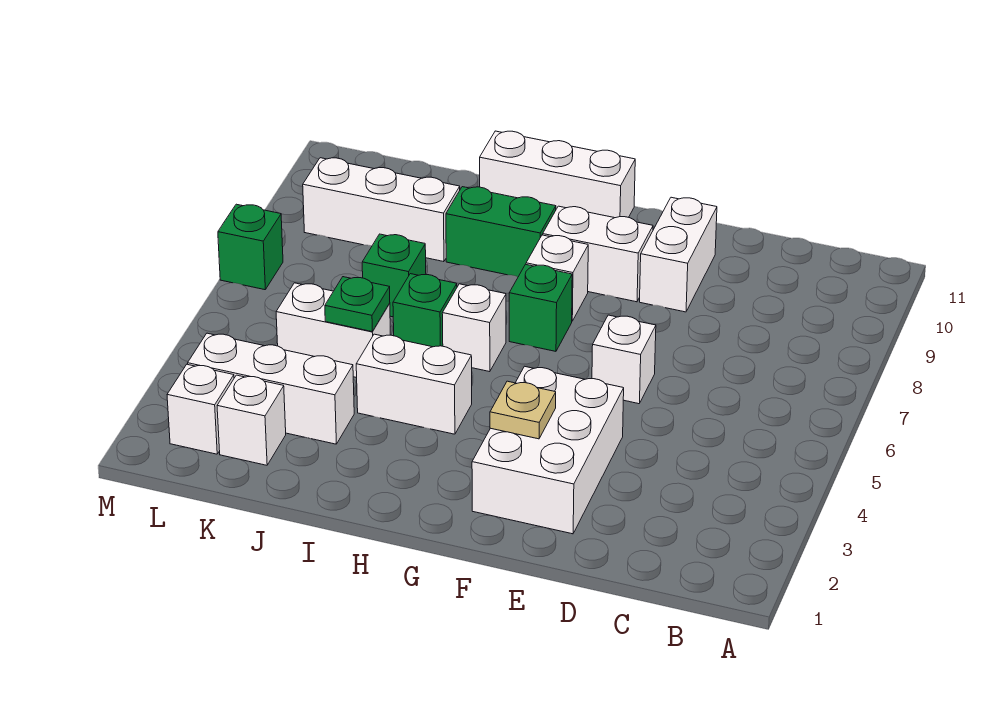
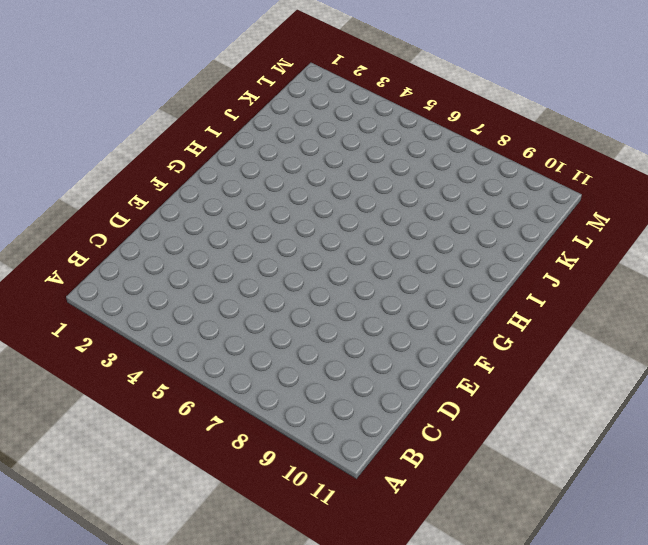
none -> white 2x3 brick [472,366,624,534]
none -> white 1x1 brick [592,315,656,404]
none -> white 1x2 brick [640,197,717,312]

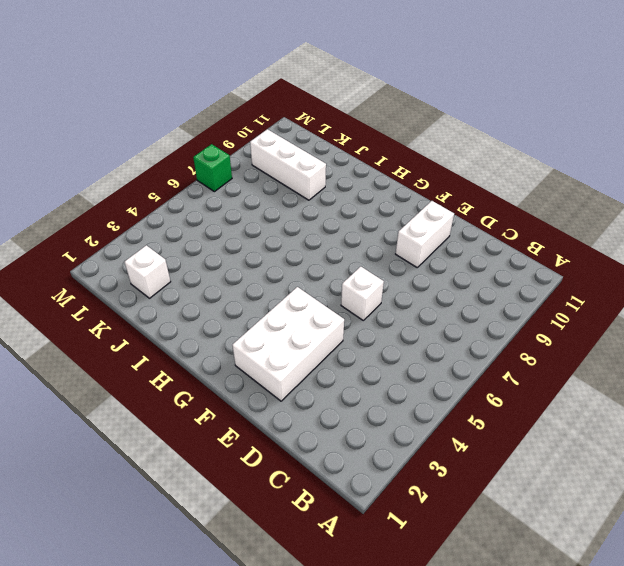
none -> white 1x2 brick [543,206,653,302]
none -> green 1x1 brick [509,264,572,351]
none -> white 1x1 brick [526,235,588,321]

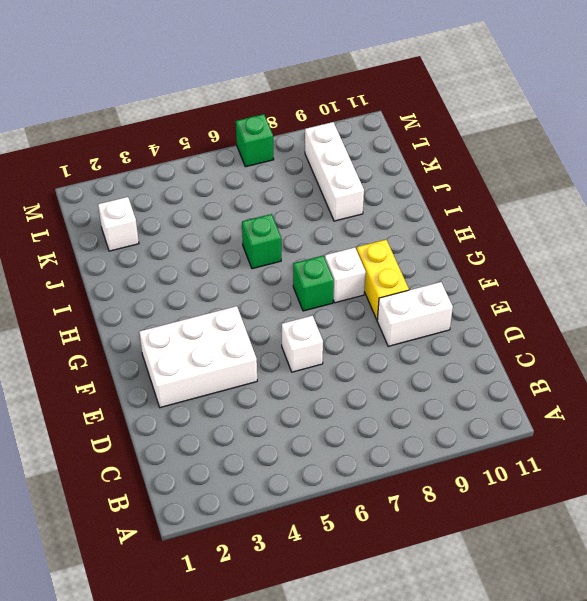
yellow 1x2 brick [357,239,409,320] -> white 1x2 brick [543,206,653,302]
none -> white 1x3 brick [480,131,635,218]
none -> white 1x2 brick [356,334,472,434]
none -> white 1x1 brick [442,284,506,372]

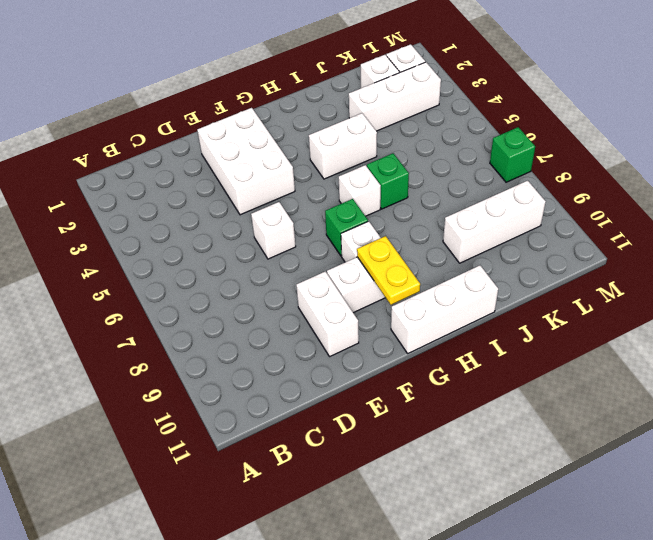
yellow 1x2 plate [357,236,420,305] -> none
none -> green 1x2 brick [446,187,556,277]
none -> white 1x2 brick [276,283,390,378]
none -> green 1x1 brick [362,234,426,317]

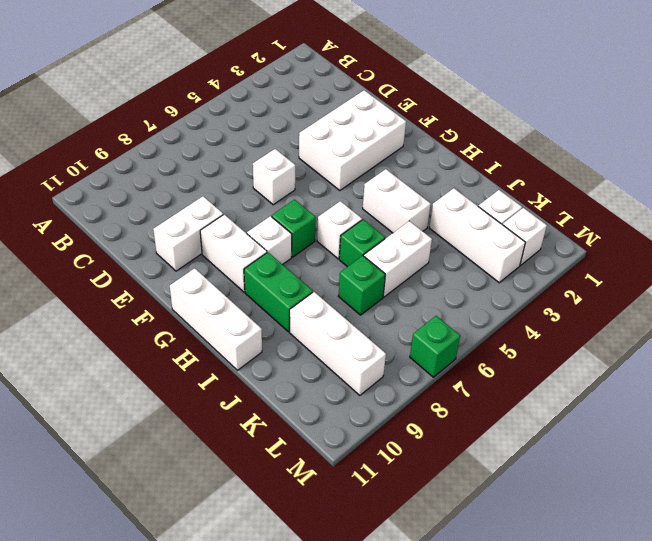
white 1x2 brick [364,221,432,297] -> white 1x2 brick turned to [276,283,390,378]
none -> tan 1x1 plate [490,381,556,439]
none -> green 1x1 plate [325,277,390,332]

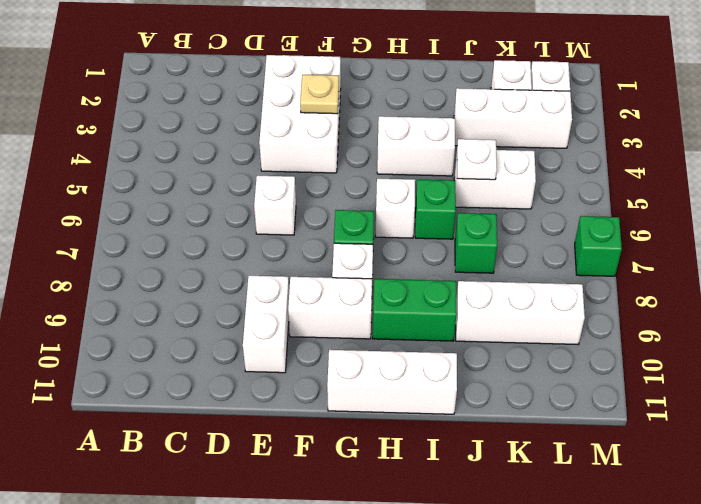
white 1x1 plate [457,139,497,180] -> green 1x1 plate [325,277,390,332]

